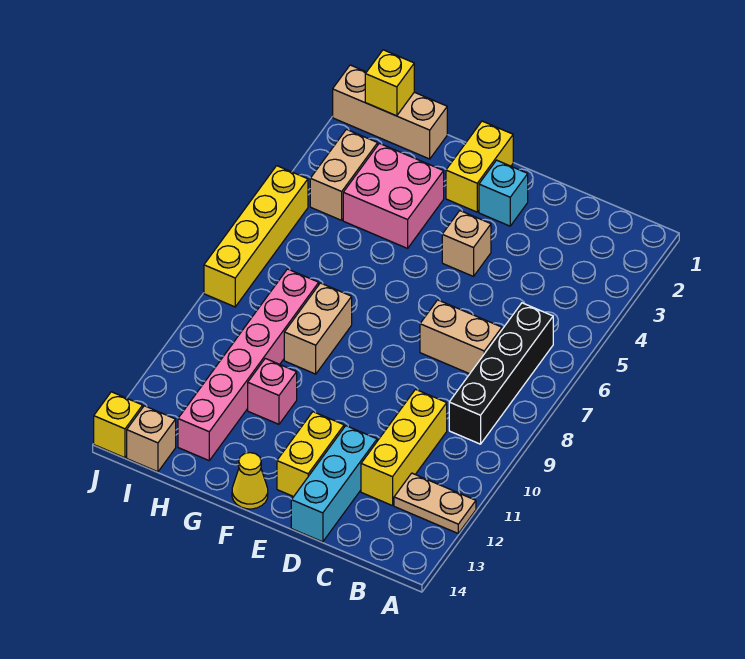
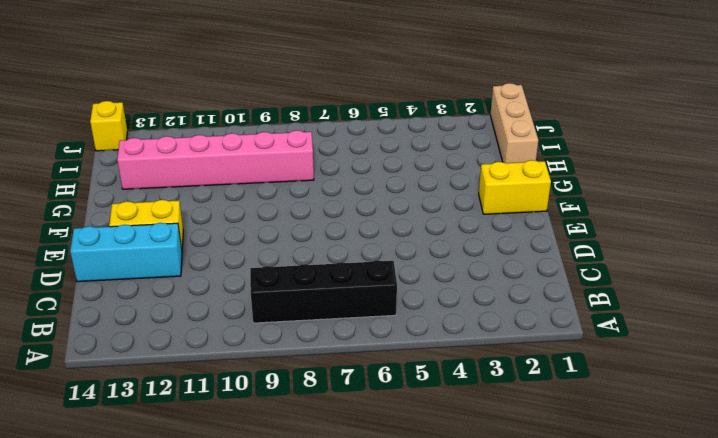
none -> tan 1x2 plate [394,473,476,533]
none -> tan 1x2 brick [420,300,502,374]
none -> yellow 1x3 brick [361,389,447,506]

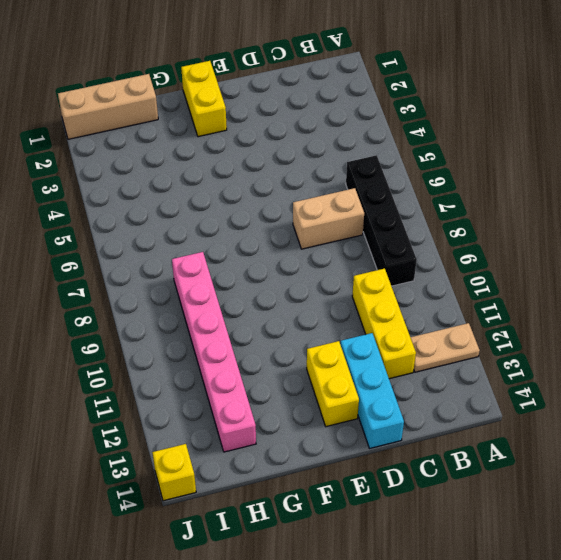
none -> cyan 1x1 brick [479,160,528,226]
none -> tan 1x1 brick [442,211,491,276]
none -> yellow 1x1 cone [232,453,268,509]

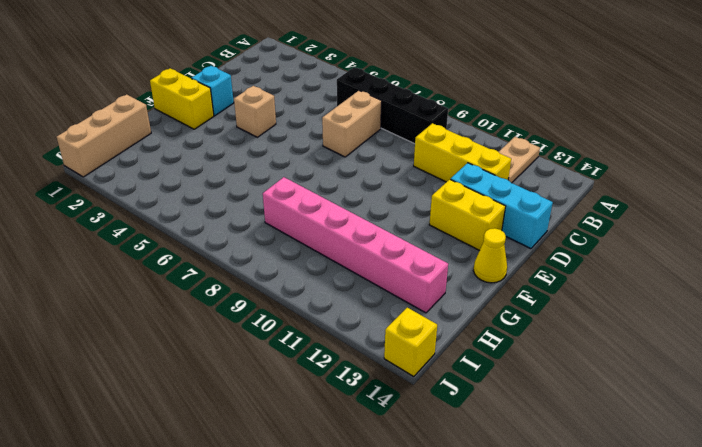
none -> pink 2x2 brick [343,143,444,248]
none -> tan 1x2 brick [284,283,352,374]
none -> pink 1x1 brick [248,358,297,424]

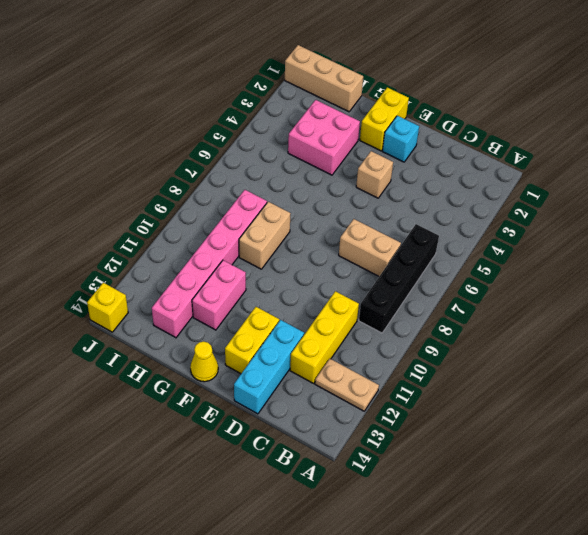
pink 1x2 brick [192,260,246,330] -> pink 1x1 brick [248,358,297,424]
none -> tan 1x2 brick [310,129,378,220]
none -> tan 1x1 brick [127,406,176,472]
none -> yellow 1x4 brick [204,166,308,307]

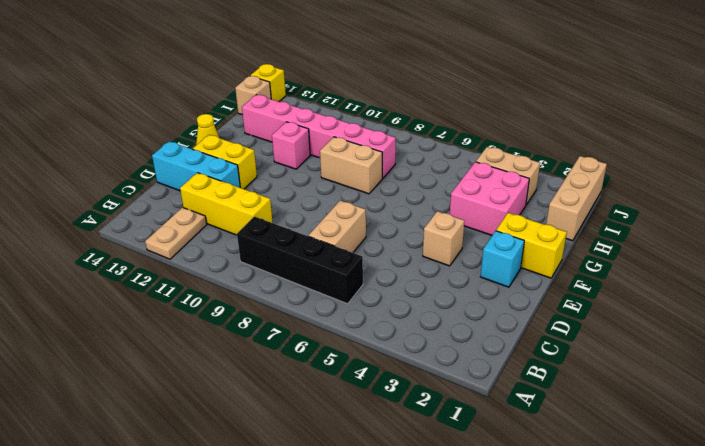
none -> yellow 1x4 brick [204,166,308,307]
none -> yellow 1x1 brick [365,50,414,116]

